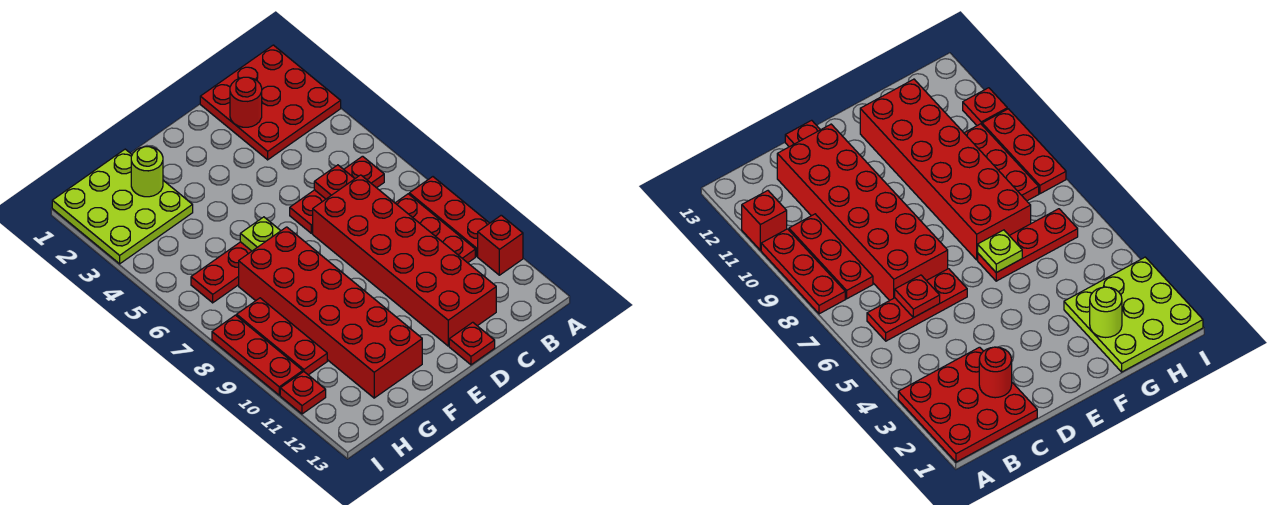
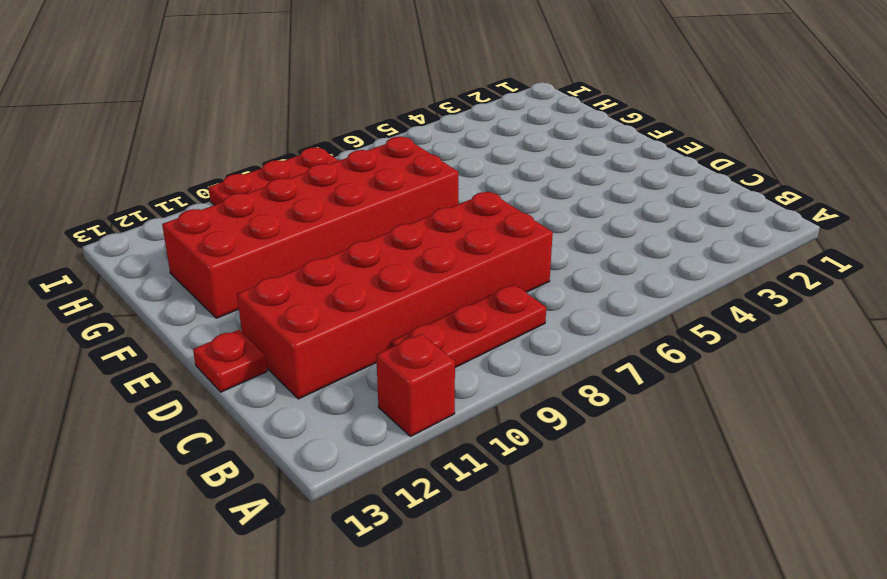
none -> red 3x3 plate [200,45,341,160]
none -> red 1x3 plate [409,177,489,256]
none -> red 1x3 plate [290,156,384,233]

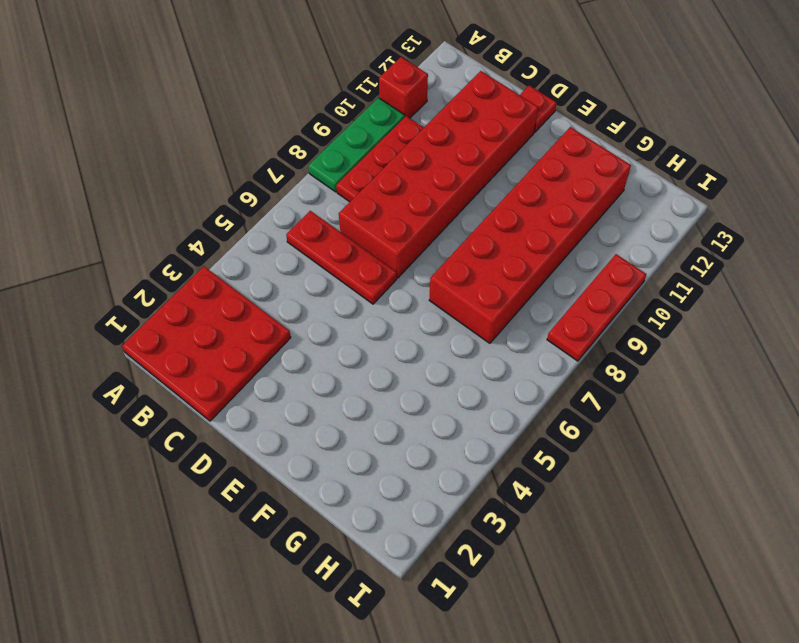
green 1x3 plate [308,98,405,192] -> red 1x3 plate [409,177,489,256]
none -> red 1x3 plate [191,242,252,303]
none -> lime 3x3 plate [52,149,193,264]
none -> red 1x3 plate [237,298,327,375]

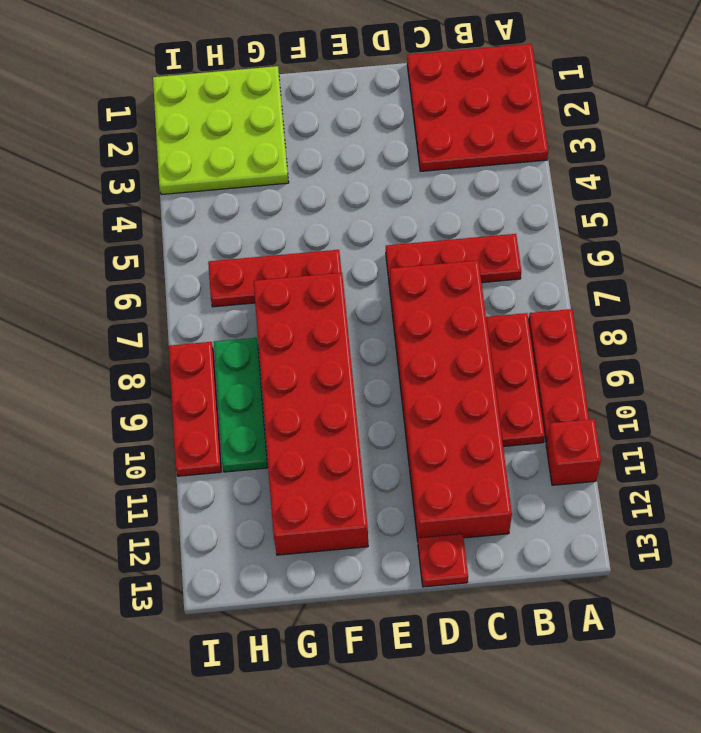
green 1x3 plate [214,338,268,472] -> red 1x3 plate [237,298,327,375]
none -> red 1x1 plate [280,372,326,414]
none -> red 1x1 round brick [230,77,262,127]
none -> red 1x1 plate [314,165,355,199]

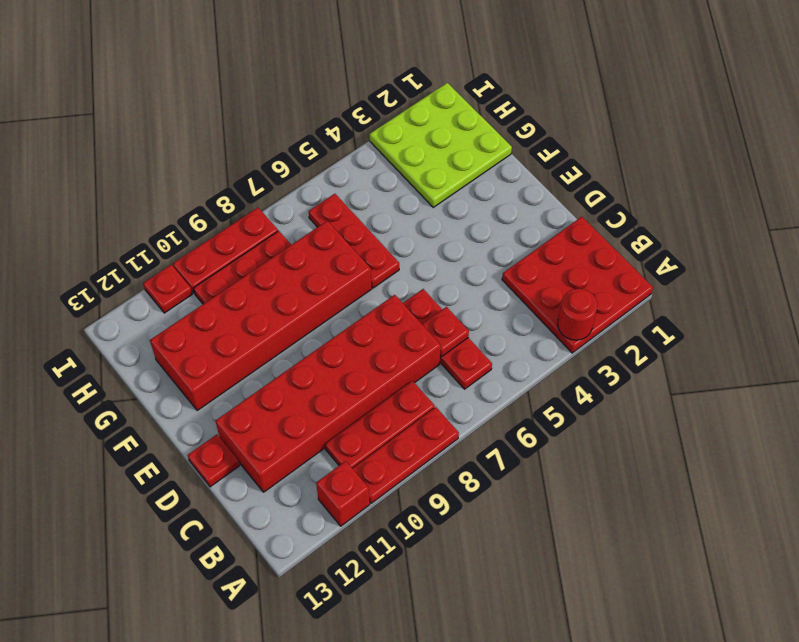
red 1x1 round brick [558,289,597,340] -> red 1x1 round brick moved to [230,77,262,127]
none -> lime 1x1 plate [240,217,281,251]
none -> lime 1x1 round brick [131,147,163,197]

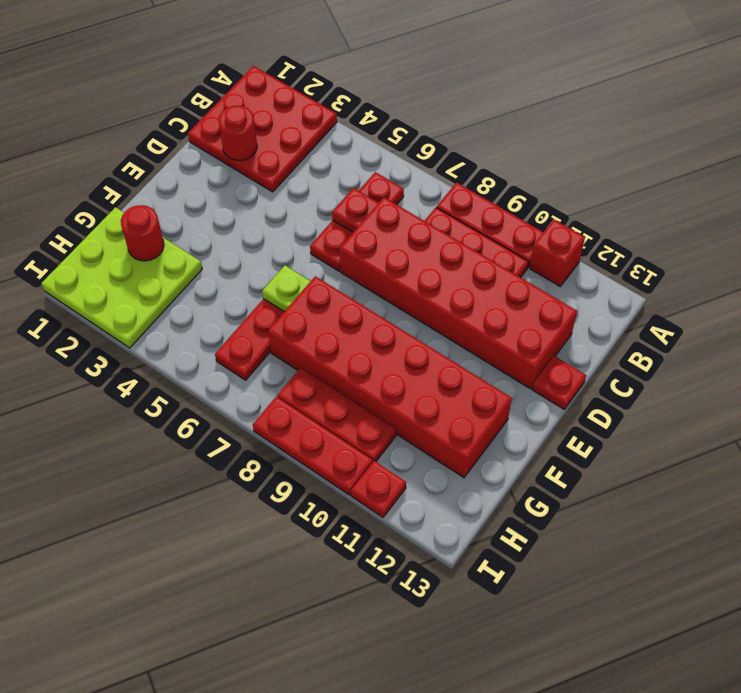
red 1x1 round brick [121,205,164,261] -> lime 1x1 round brick [131,147,163,197]

